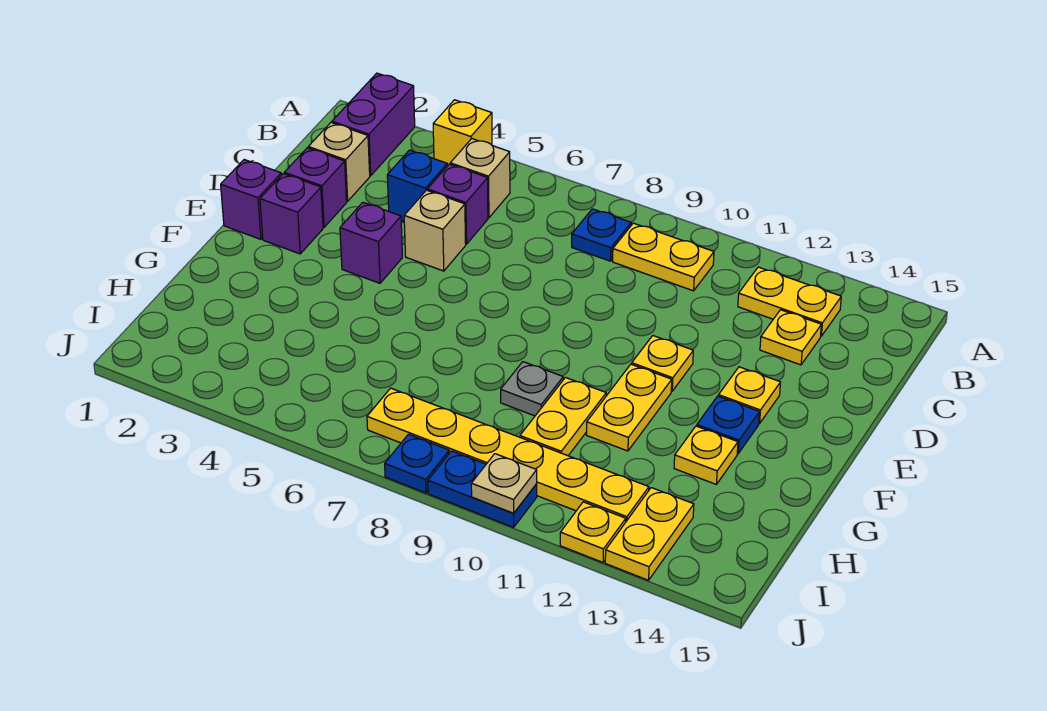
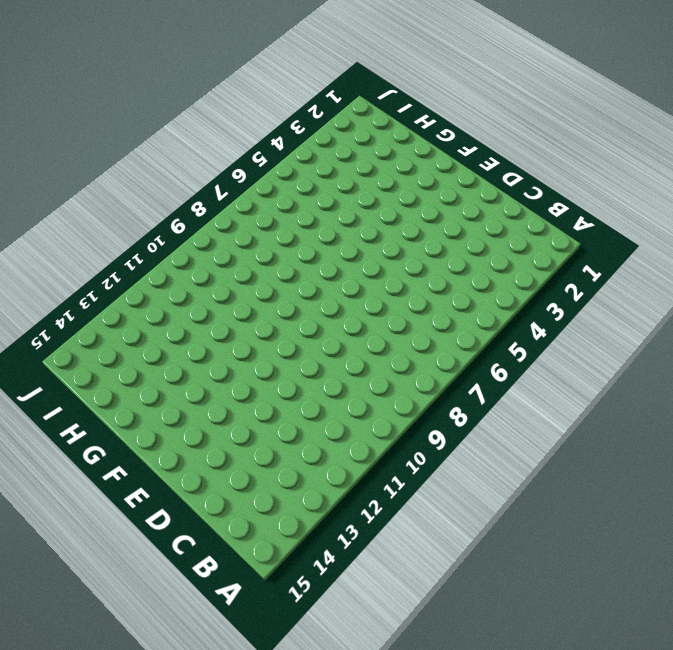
none -> purple 1x2 brick [332,73,415,176]
none -> yellow 1x1 brick [433,100,492,166]
none -> tan 1x1 brick [450,139,510,218]

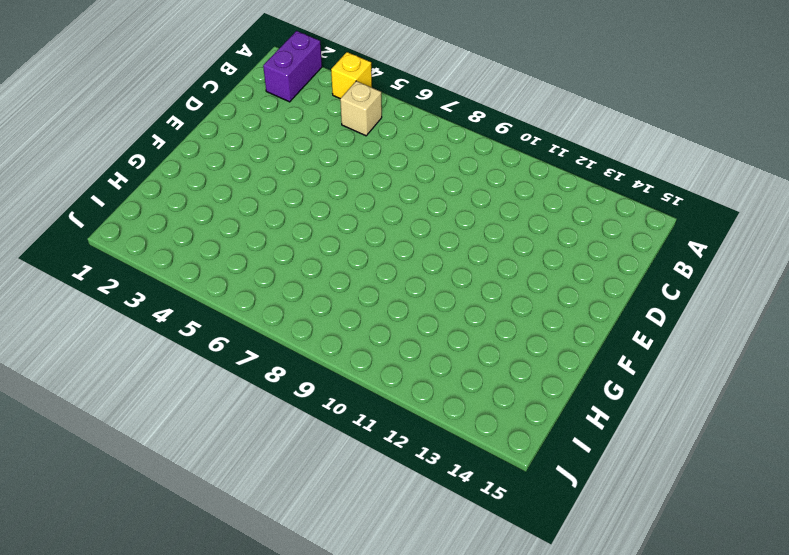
none -> blue 1x1 plate [572,209,631,261]
none -> yellow 1x2 plate [613,223,714,291]
none -> yellow 1x2 plate [738,267,841,336]

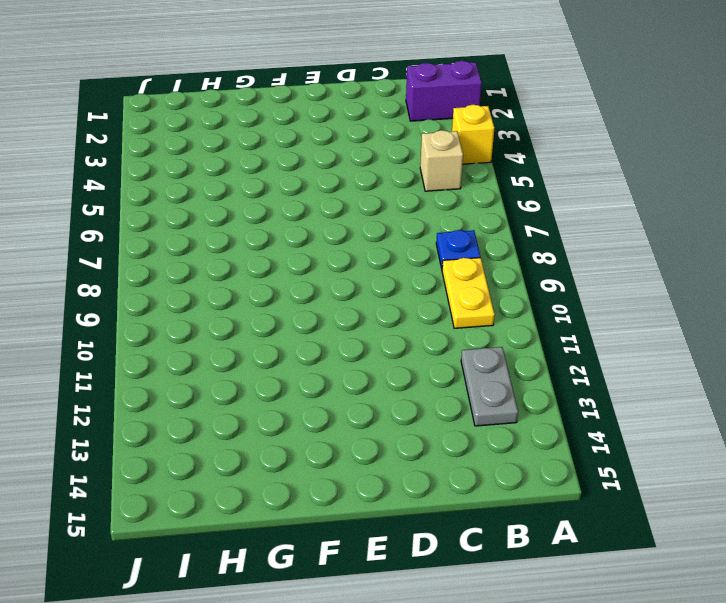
grey 1x2 plate [461,347,518,426] -> yellow 1x2 plate [738,267,841,336]
none -> tan 1x1 brick [308,123,370,201]
none -> blue 1x1 brick [387,150,447,222]
none -> purple 1x1 brick [427,164,488,244]

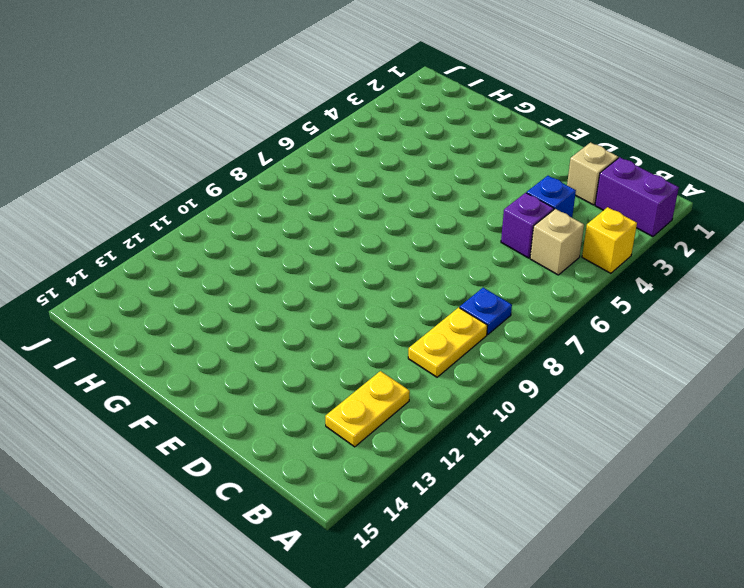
none -> yellow 1x1 plate [760,310,821,365]
none -> purple 1x1 brick [284,148,347,227]
none -> tan 1x1 brick [404,190,466,271]

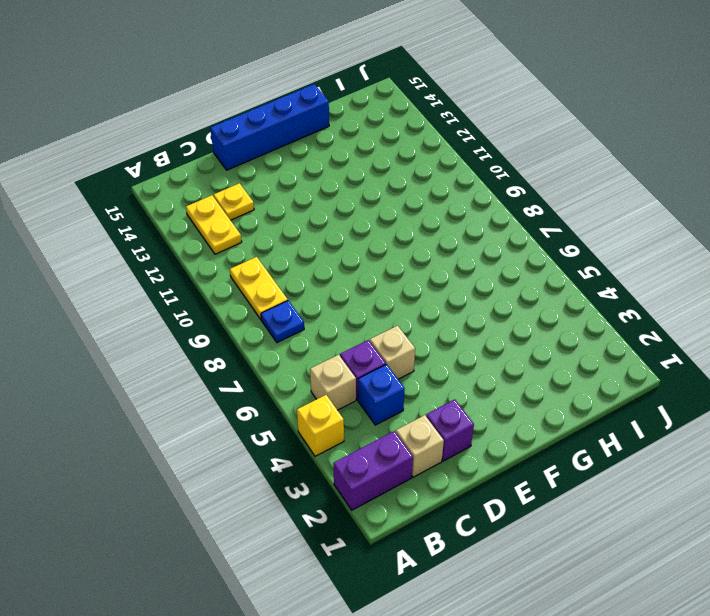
blue 1x4 brick [210,84,329,170] -> none
none -> purple 1x1 brick [221,160,281,239]
none -> purple 1x1 brick [260,174,323,254]
none -> purple 1x1 brick [340,202,402,283]

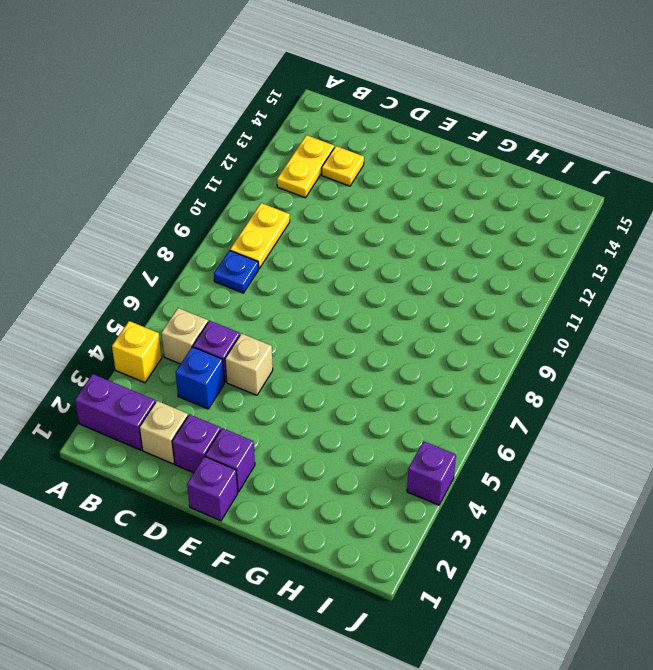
purple 1x1 brick [407,441,456,505] -> purple 1x1 brick moved to [340,202,402,283]
none -> yellow 1x1 plate [632,336,693,391]
none -> yellow 1x1 plate [719,367,781,424]
none -> yellow 1x2 plate [586,364,672,451]

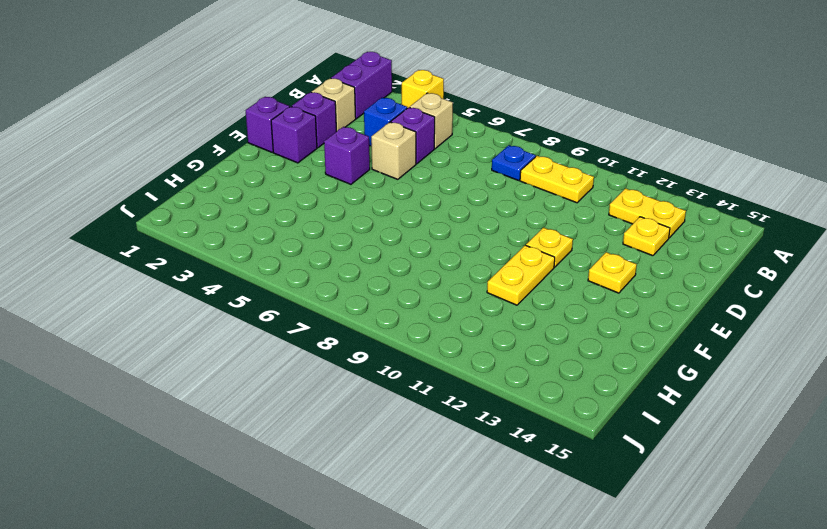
none -> blue 1x1 plate [697,396,759,454]
none -> grey 1x1 plate [501,362,563,416]
none -> yellow 1x2 plate [520,378,606,456]

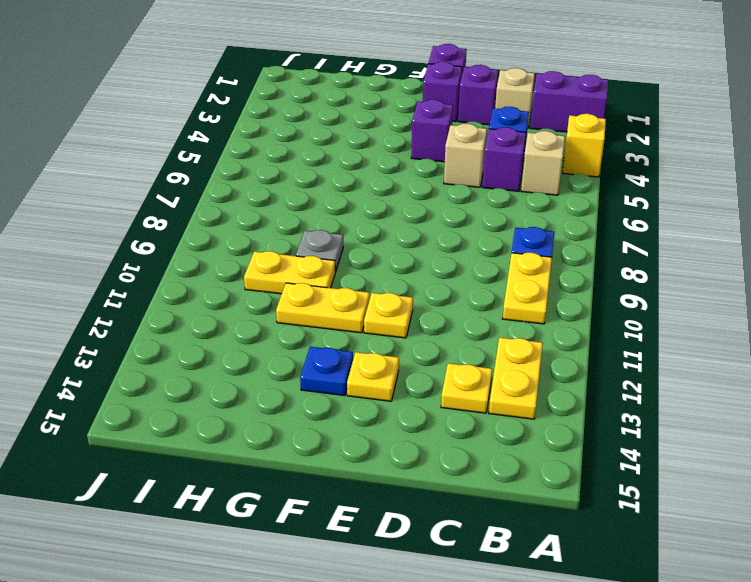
none -> yellow 1x1 plate [674,426,738,484]
none -> yellow 1x6 plate [367,388,649,521]
none -> yellow 1x2 plate [605,488,694,580]

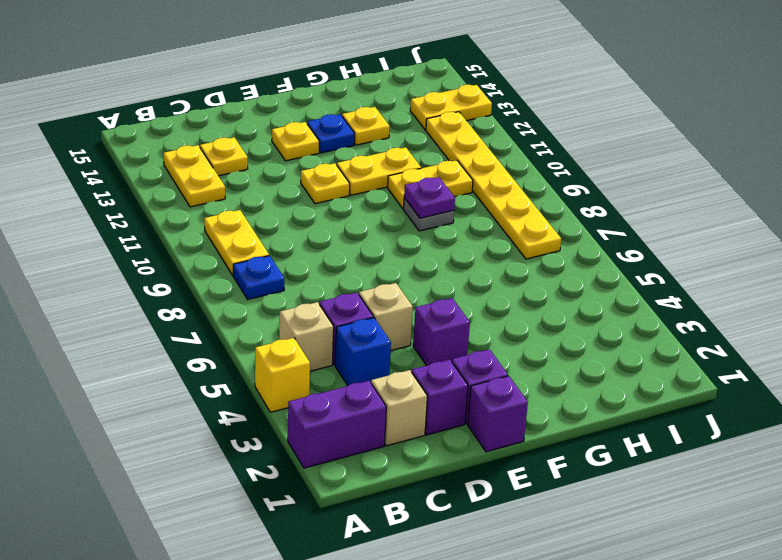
purple 1x1 plate [404,177,455,218] -> none
none -> blue 1x1 plate [385,434,449,493]
none -> blue 1x2 plate [428,451,537,527]
none -> yellow 1x1 plate [560,502,626,562]

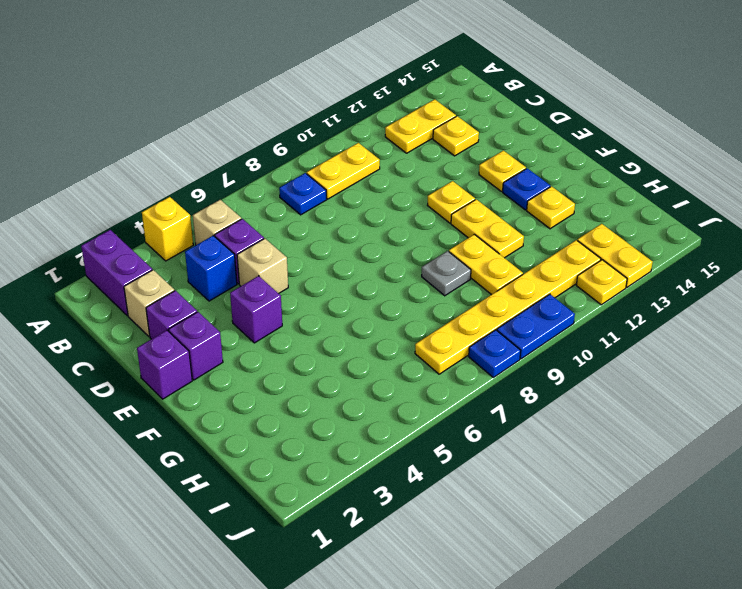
none -> tan 1x1 plate [471,454,537,513]

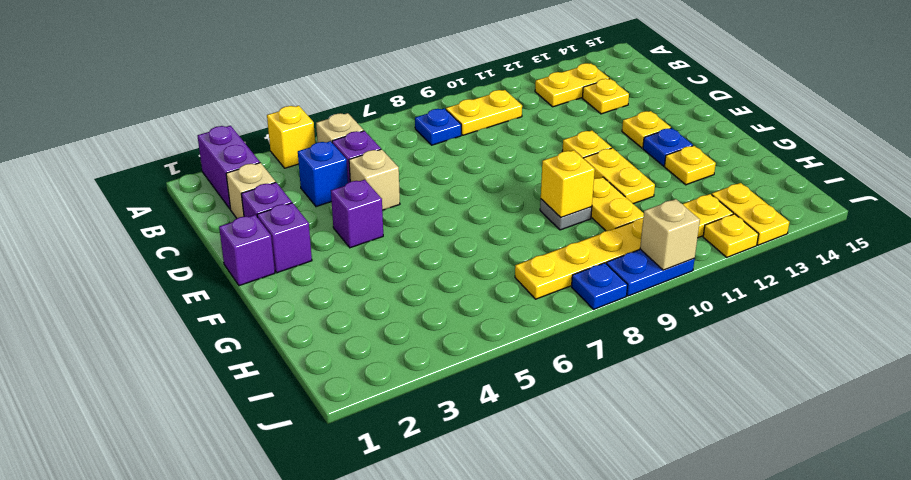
yellow 1x1 brick [541,150,595,217] -> none
tan 1x1 brick [640,199,700,270] -> tan 1x1 plate [471,454,537,513]

